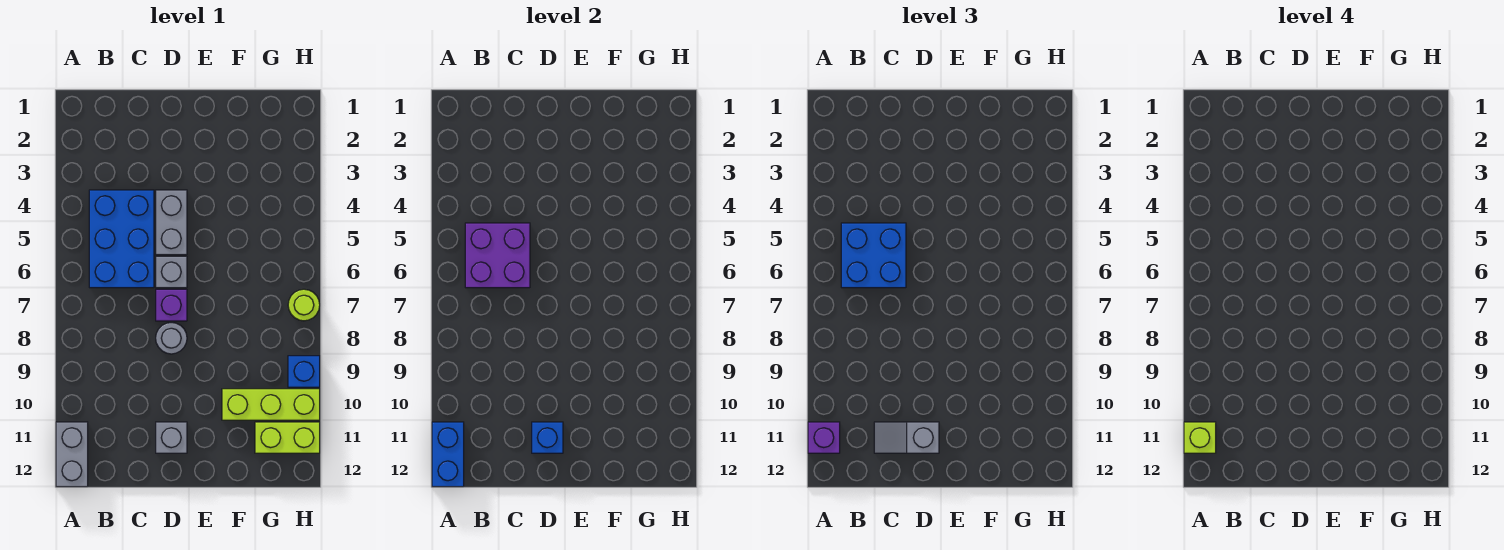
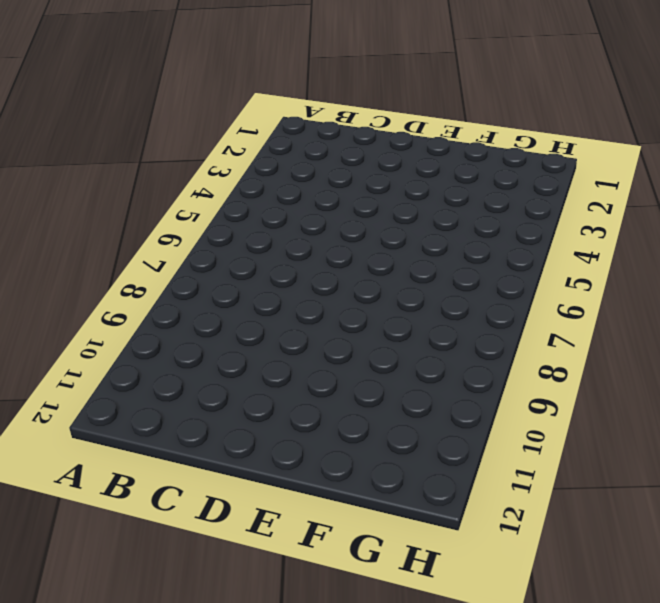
none -> grey 1x2 brick [56,422,88,487]
none -> blue 2x3 brick [89,190,154,288]
none -> grey 1x2 brick [156,190,187,255]

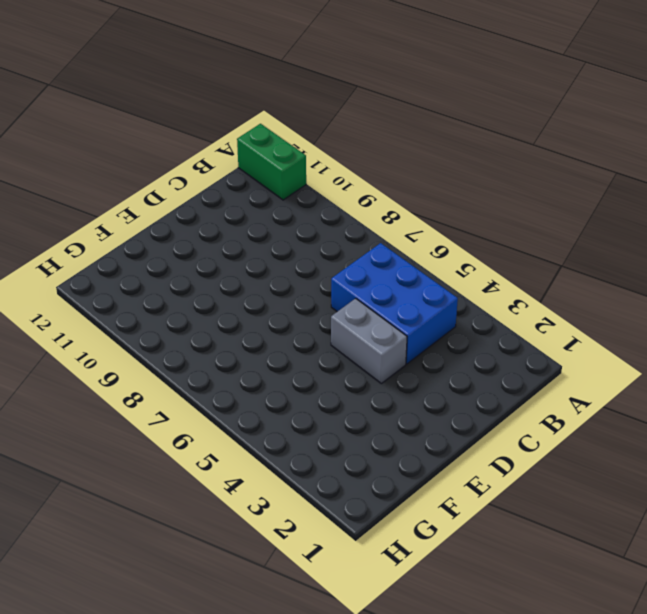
green 1x2 brick [237,124,306,200] -> grey 1x2 brick [56,422,88,487]
none -> grey 1x1 brick [156,256,187,288]
none -> purple 1x1 brick [156,289,187,321]
none -> grey 1x1 round brick [156,323,187,354]

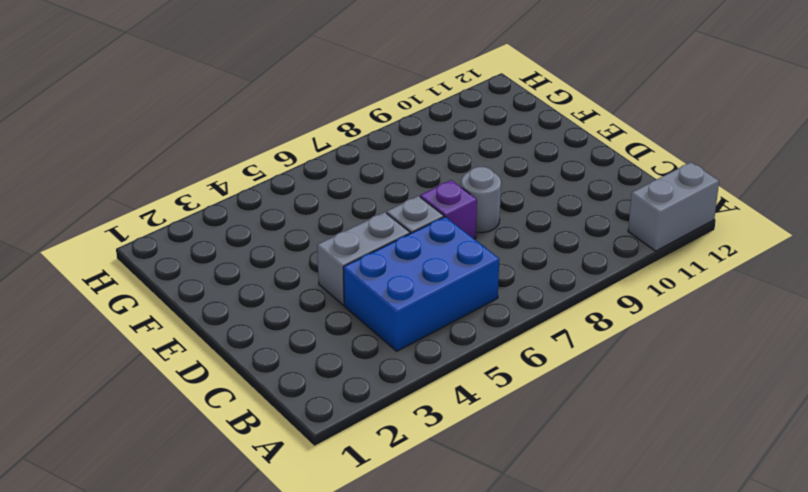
none -> grey 1x1 brick [156,422,187,453]
none -> lime 1x3 brick [222,389,320,420]
none -> lime 1x2 brick [255,422,320,453]

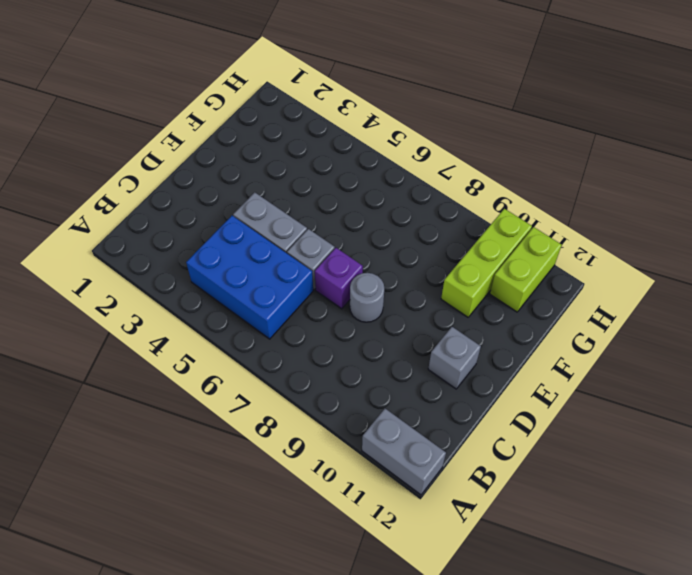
none -> lime 1x1 round brick [288,289,320,321]
none -> blue 1x1 brick [288,356,320,387]
none -> blue 1x2 brick [432,422,464,487]

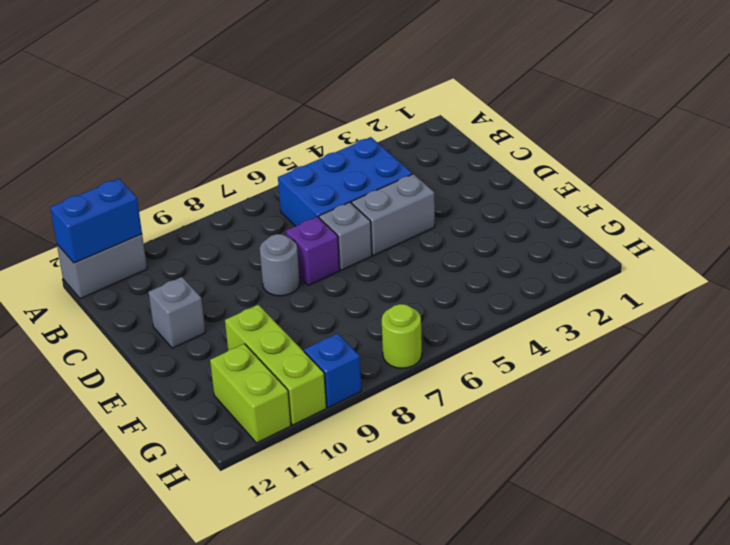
none -> purple 2x2 brick [465,223,530,288]
none -> blue 1x1 brick [532,422,563,453]
none -> purple 1x1 brick [808,422,840,453]

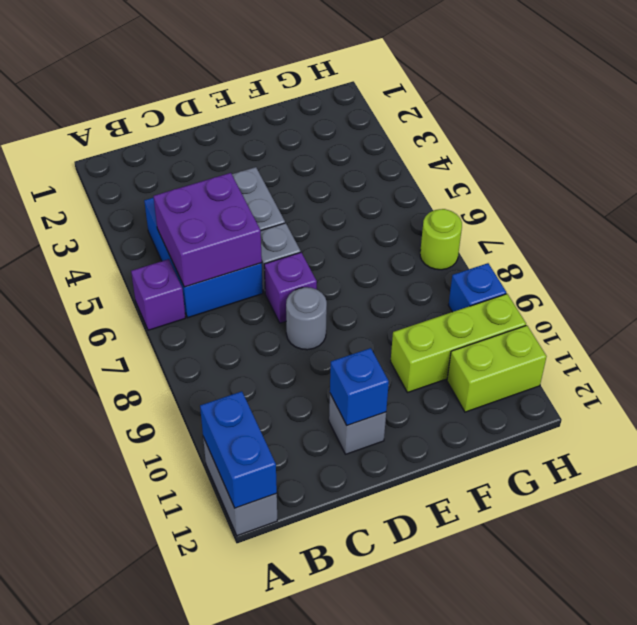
purple 1x1 brick [131,259,185,330] -> purple 1x1 brick moved to [808,422,840,453]
none -> blue 2x2 brick [841,223,906,288]
none -> grey 1x2 slope [874,422,939,453]
none -> lime 1x1 brick [1184,422,1216,453]

